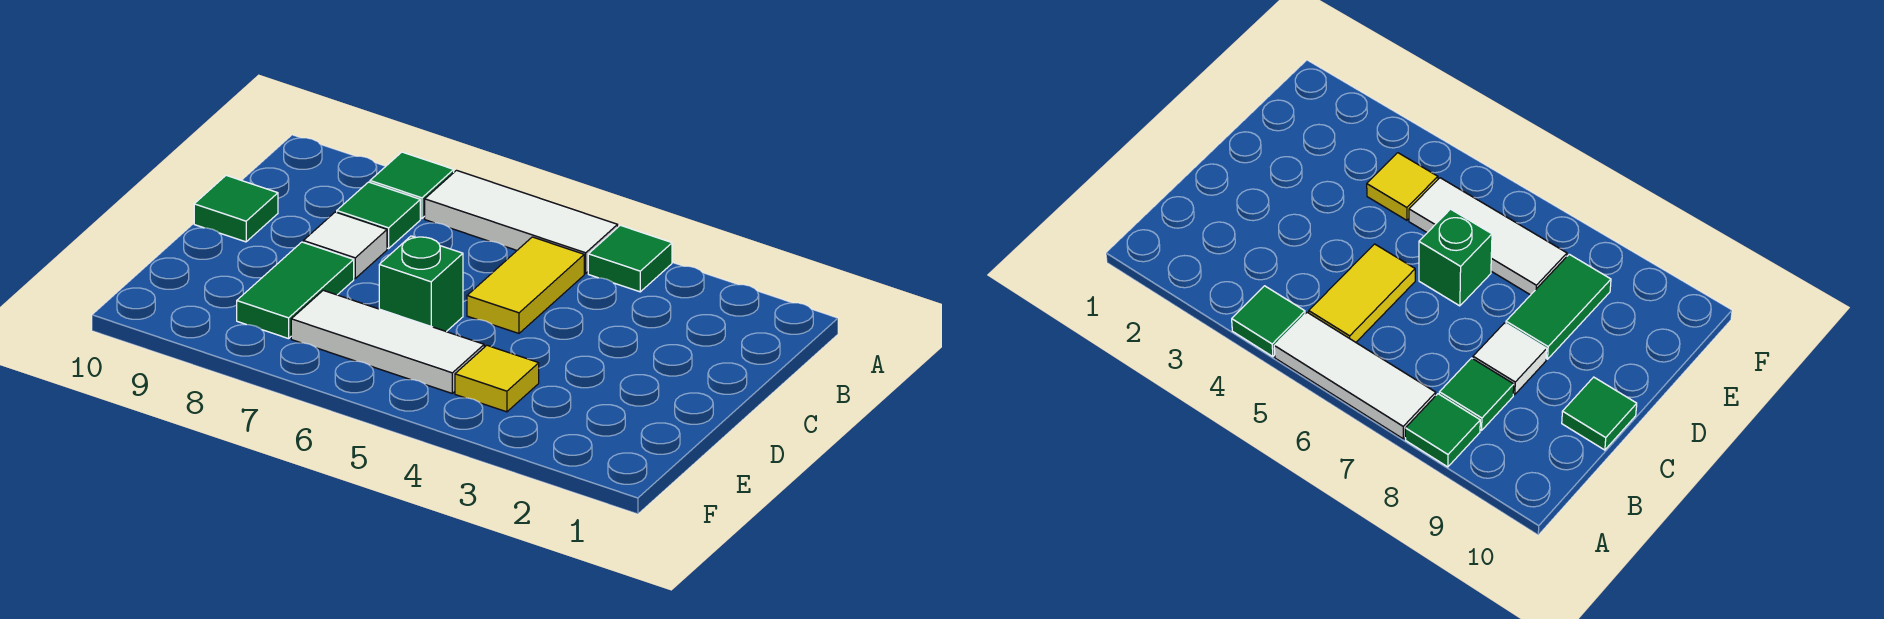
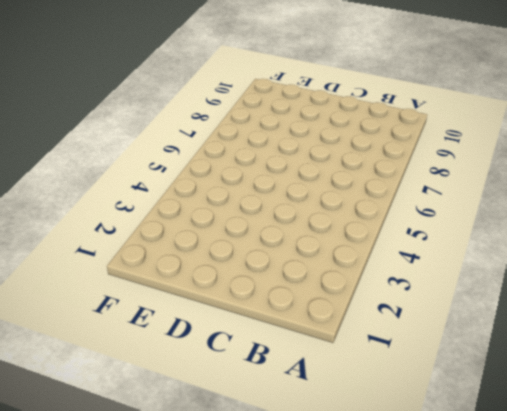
none -> green 1x1 tile [588,225,672,292]
none -> white 1x3 tile [425,170,618,273]

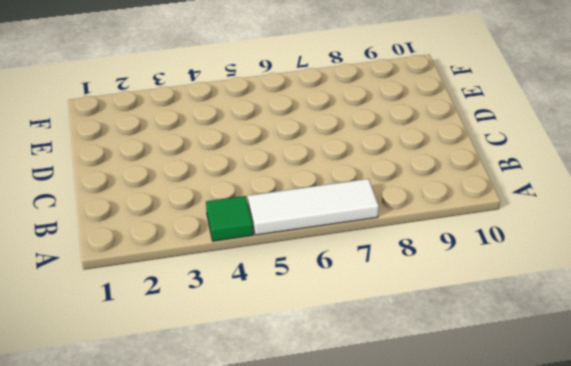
none -> green 1x1 tile [370,152,454,219]
none -> yellow 1x2 tile [467,237,584,333]

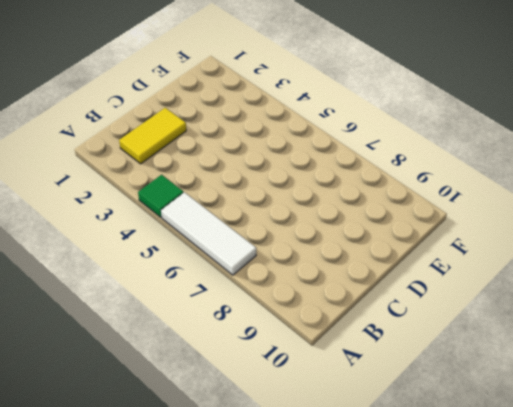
yellow 1x2 tile [119,108,186,164] -> yellow 1x2 tile moved to [467,237,584,333]
none -> green 1x1 tile [370,152,454,219]
none -> green 1x1 tile [337,182,420,249]

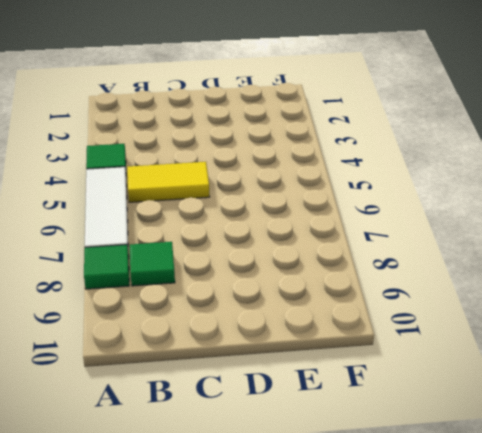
none -> white 1x1 tile [303,212,387,278]
none -> green 1x1 tile [194,175,278,242]

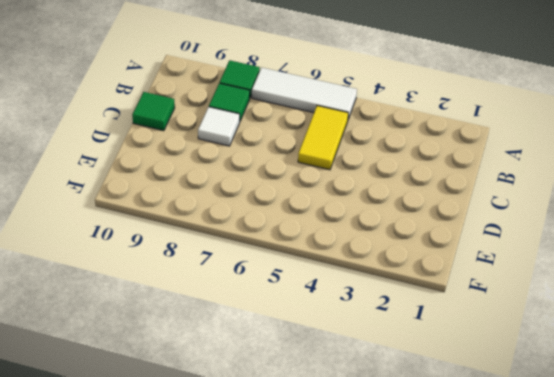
none -> green 1x1 tile [588,225,672,292]
none -> green 1x1 brick [379,236,463,332]

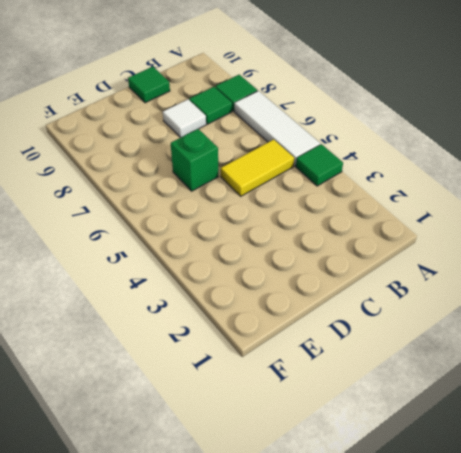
none -> green 1x2 tile [237,242,354,339]
none -> yellow 1x1 tile [455,345,539,412]

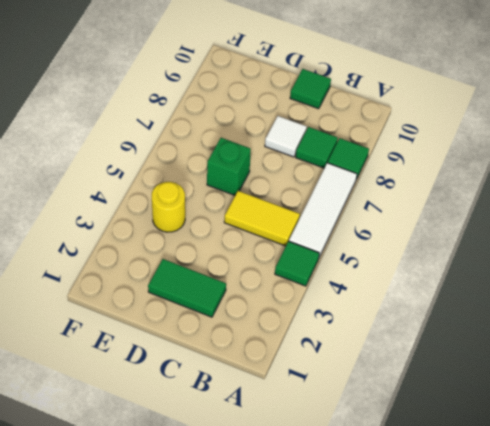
green 1x2 tile [148,259,226,317] -> green 1x2 tile moved to [237,242,354,339]
yellow 1x1 round brick [152,182,185,232] -> yellow 1x1 tile [455,345,539,412]
none -> white 1x3 tile [291,290,484,393]

